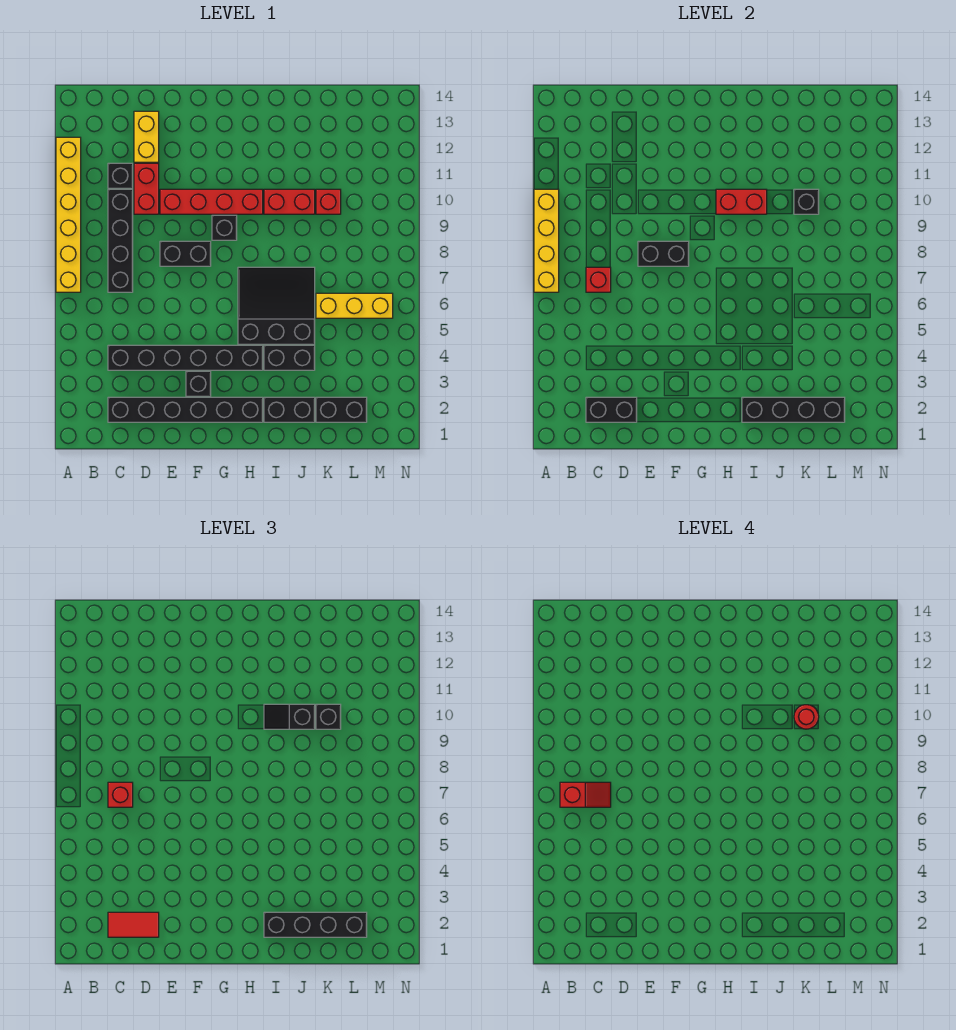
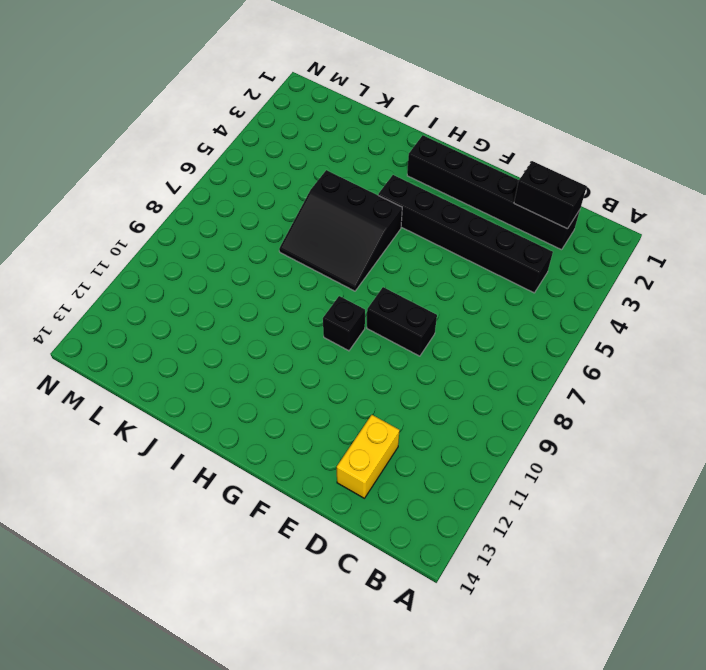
none -> yellow 1x6 brick [56,137,81,292]
none -> black 1x4 brick [108,189,133,292]
none -> black 1x1 brick [108,163,133,188]
none -> red 1x2 brick [134,163,159,214]

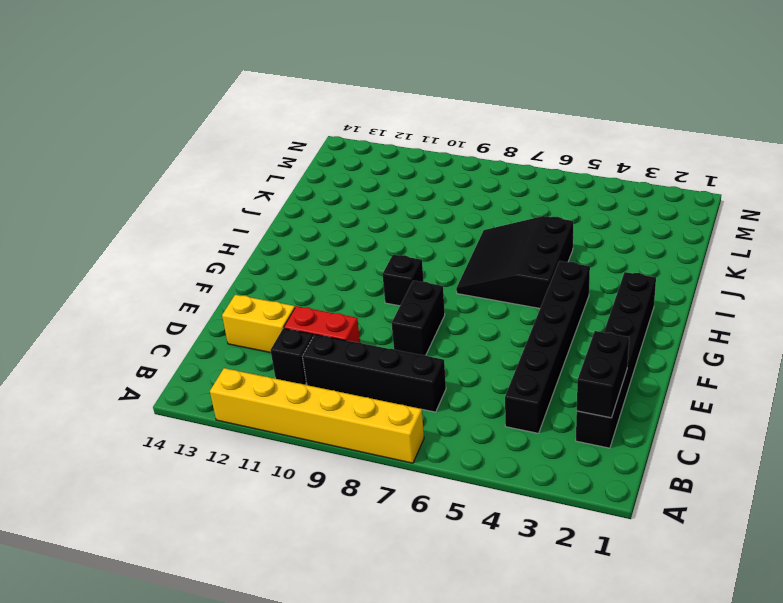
none -> red 1x4 brick [160,189,263,214]
none -> black 1x1 brick [186,371,211,396]
none -> black 1x2 brick [264,397,315,422]
none -> black 1x2 brick [264,345,315,370]

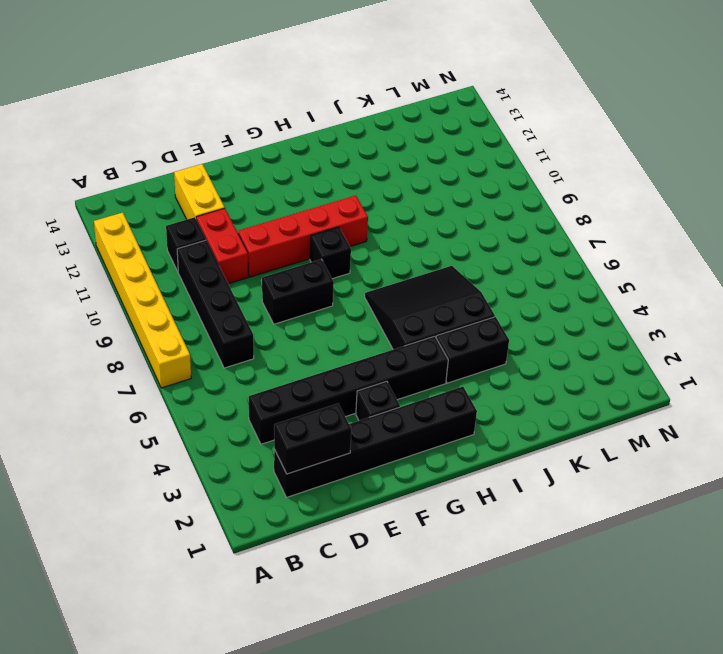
none -> black 1x2 brick [264,397,315,422]
none -> red 1x2 brick [264,189,315,214]
none -> black 1x2 brick [316,397,367,422]
none -> yellow 1x3 brick [316,293,393,318]

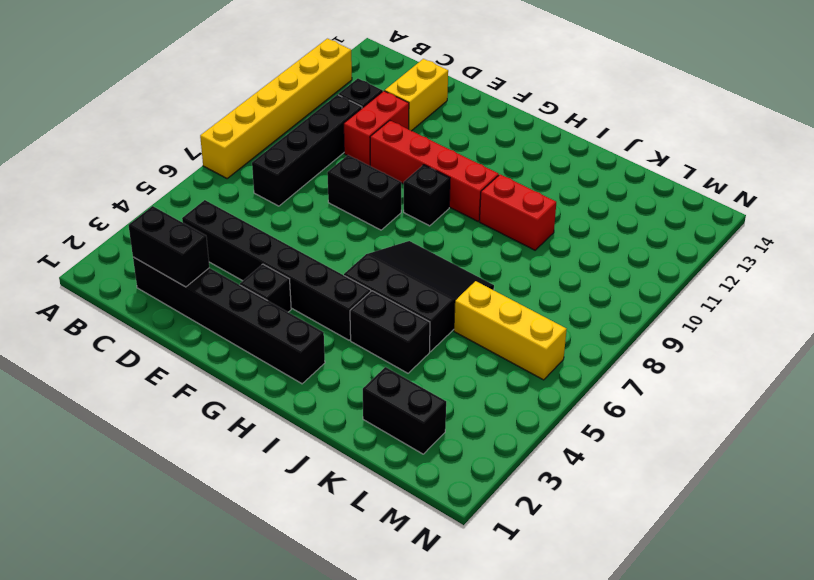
none -> black 1x2 brick [264,397,315,422]
none -> red 1x1 brick [316,189,341,214]
none -> yellow 1x4 brick [534,189,559,292]
none -> red 1x1 brick [586,267,611,292]

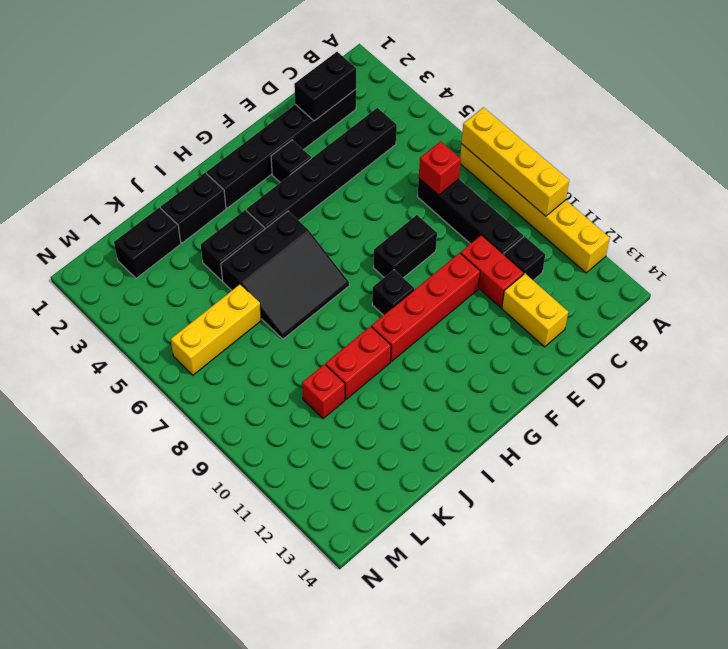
none -> black 1x2 brick [638,241,689,266]
none -> red 1x2 brick [716,189,767,214]
none -> black 1x4 brick [742,397,845,422]
none -> black 1x1 brick [794,189,819,214]

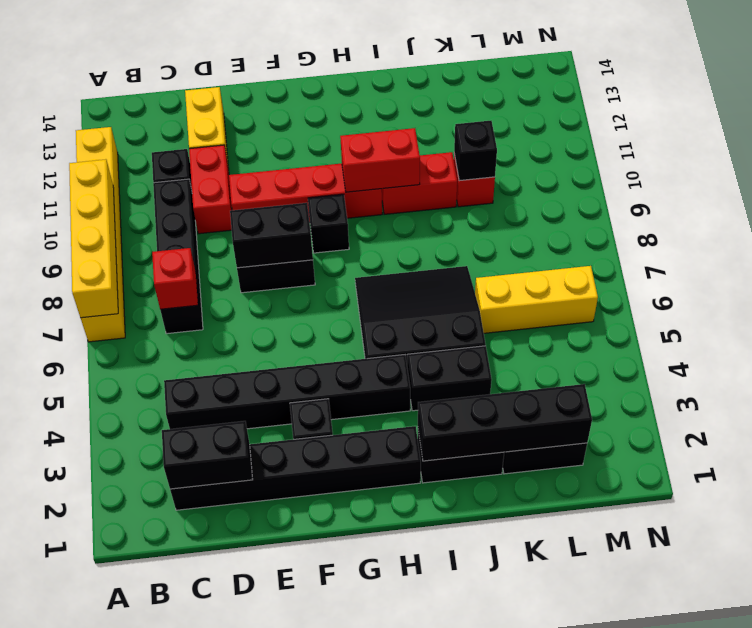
none -> red 1x2 tile [108,912,159,937]
none -> red 1x1 brick [108,782,133,807]
none -> black 1x4 brick [264,912,367,937]
none -> black 1x2 slope [264,704,315,729]

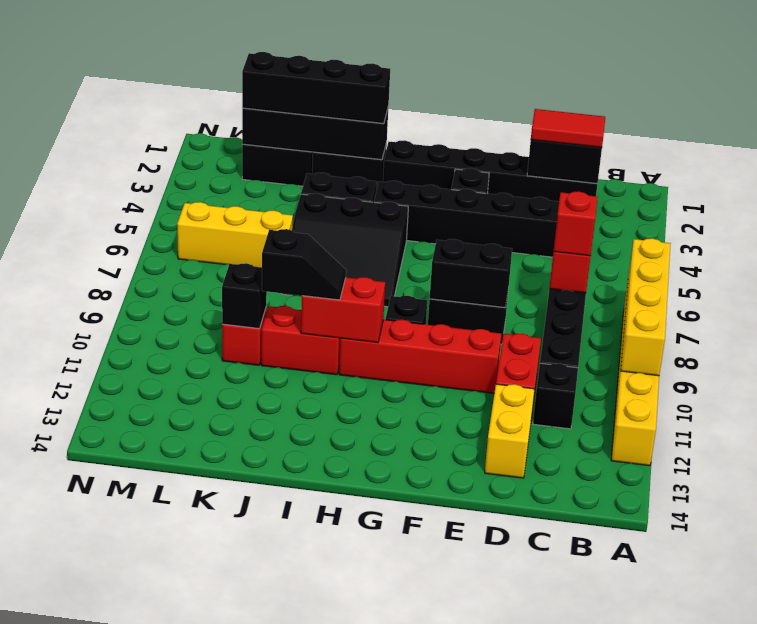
none -> black 1x1 brick [316,704,341,729]
none -> red 1x2 slope [560,782,611,807]
none -> red 1x1 round brick [794,705,819,729]

